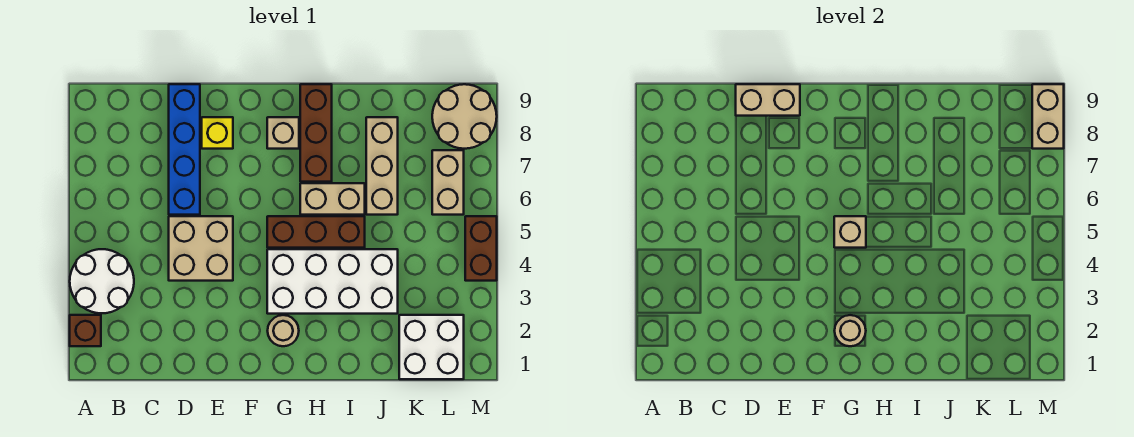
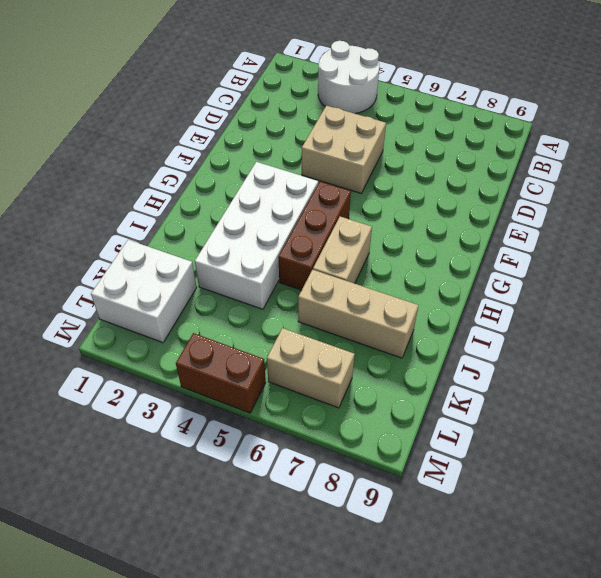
none -> brown 1x1 brick [70,315,101,346]
none -> blue 1x4 brick [169,84,200,215]
none -> yellow 1x1 brick [202,117,233,149]

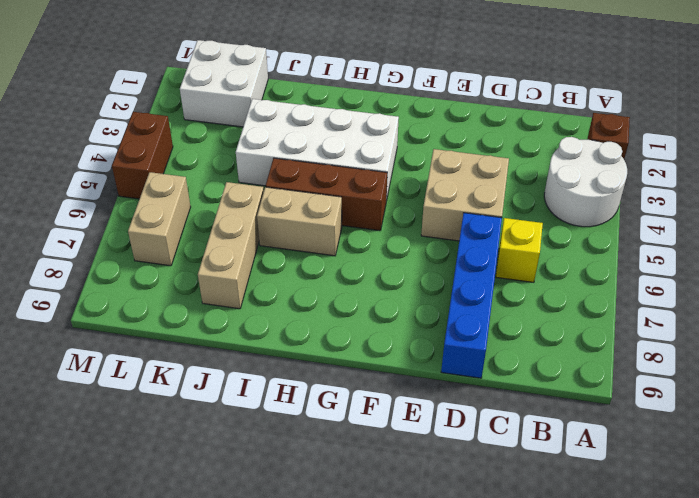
yellow 1x1 brick [496,218,543,283] -> yellow 1x1 brick moved to [202,117,233,149]
none -> tan 1x1 round brick [268,315,299,346]
none -> tan 1x1 brick [267,117,299,149]
none -> brown 1x3 brick [300,84,332,182]

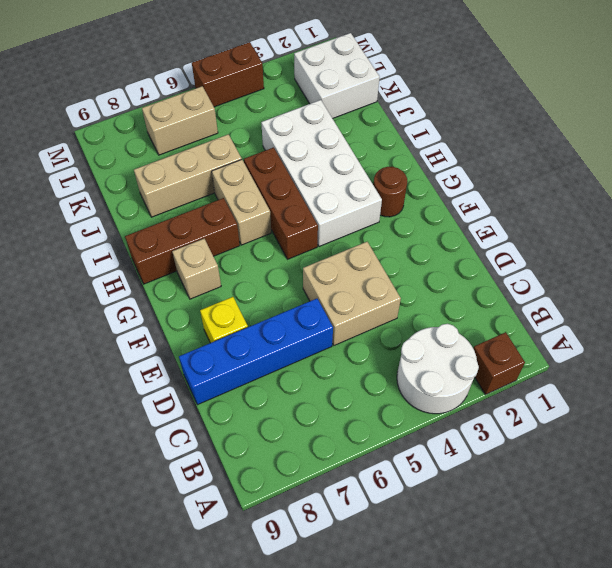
brown 1x1 round brick [373,167,407,217] -> tan 1x1 round brick [268,315,299,346]
none -> tan 2x2 round brick [432,84,497,149]
none -> tan 1x2 brick [736,84,800,116]
none -> tan 1x1 round brick [835,315,866,346]

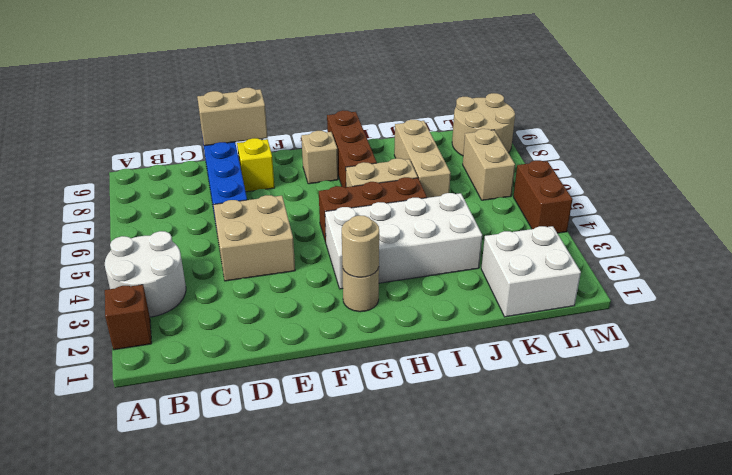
none -> tan 1x1 brick [834,216,866,248]
none -> tan 1x2 brick [1032,84,1064,149]

